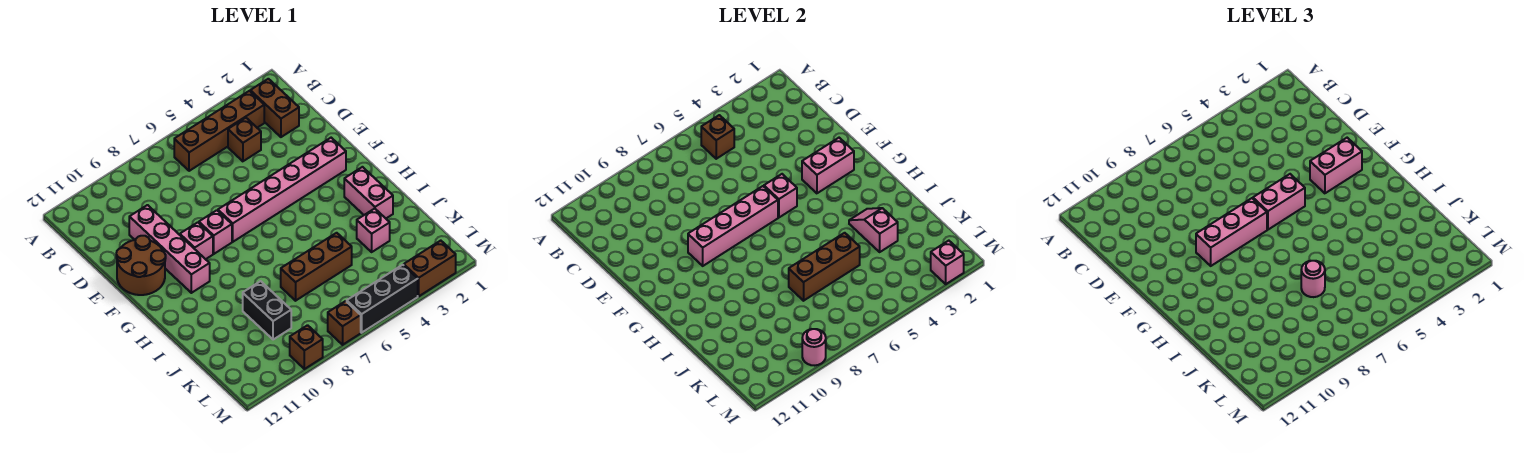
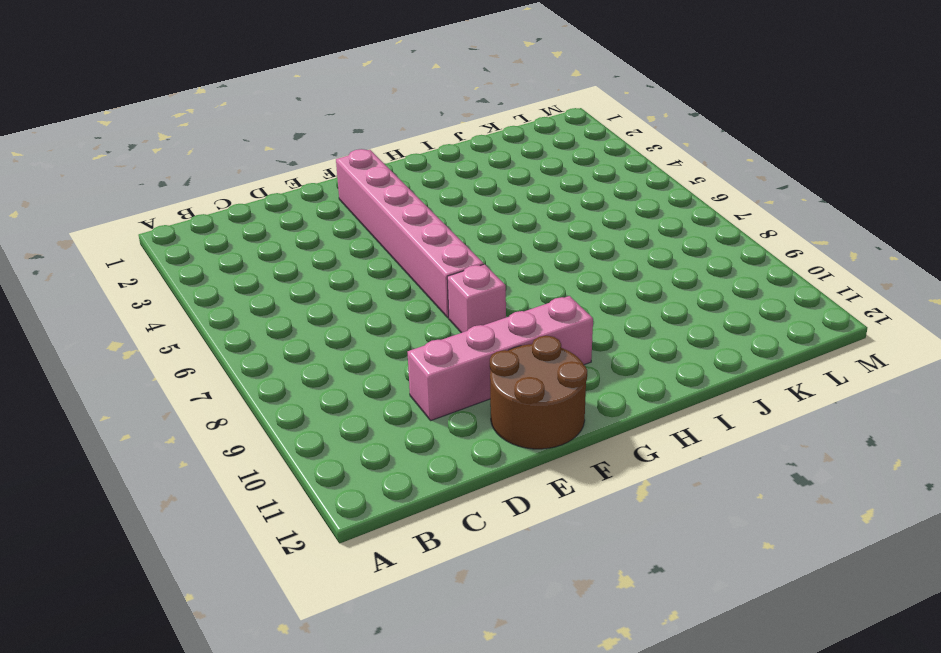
none -> brown 1x2 brick [250,79,299,137]
none -> brown 1x4 brick [174,91,264,171]
none -> brown 1x1 brick [228,118,261,161]

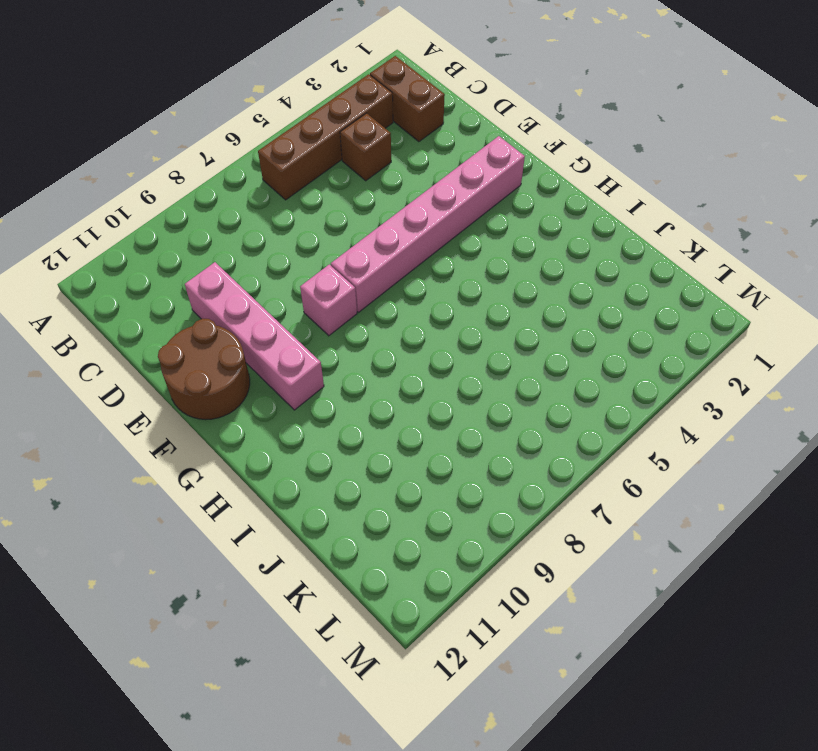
none -> pink 1x1 brick [180,222,213,259]
none -> pink 1x2 brick [344,167,393,218]
none -> pink 1x1 brick [357,209,390,252]

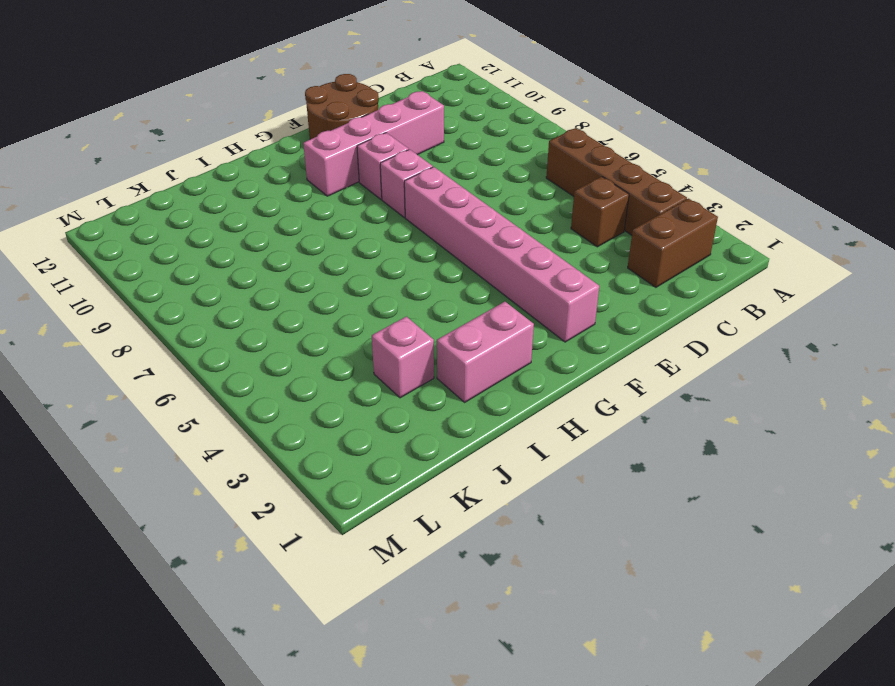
none -> brown 1x3 brick [281,233,352,301]
none -> black 1x2 brick [243,281,291,340]
none -> brown 1x2 brick [404,241,456,296]

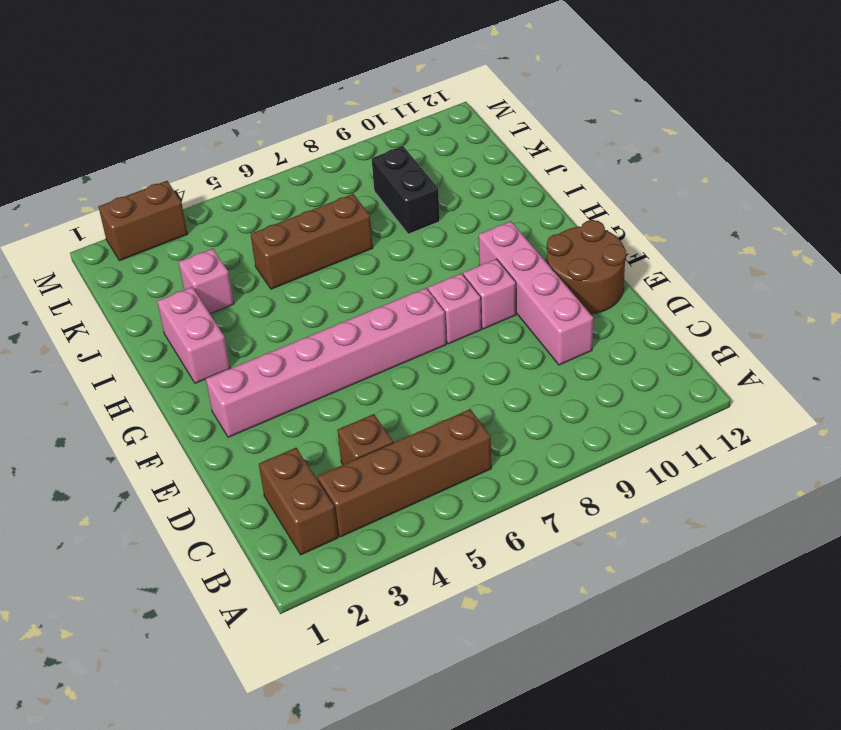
none -> black 1x3 brick [347,265,418,333]
none -> brown 1x1 brick [328,301,361,345]
none -> brown 1x1 brick [290,325,323,369]

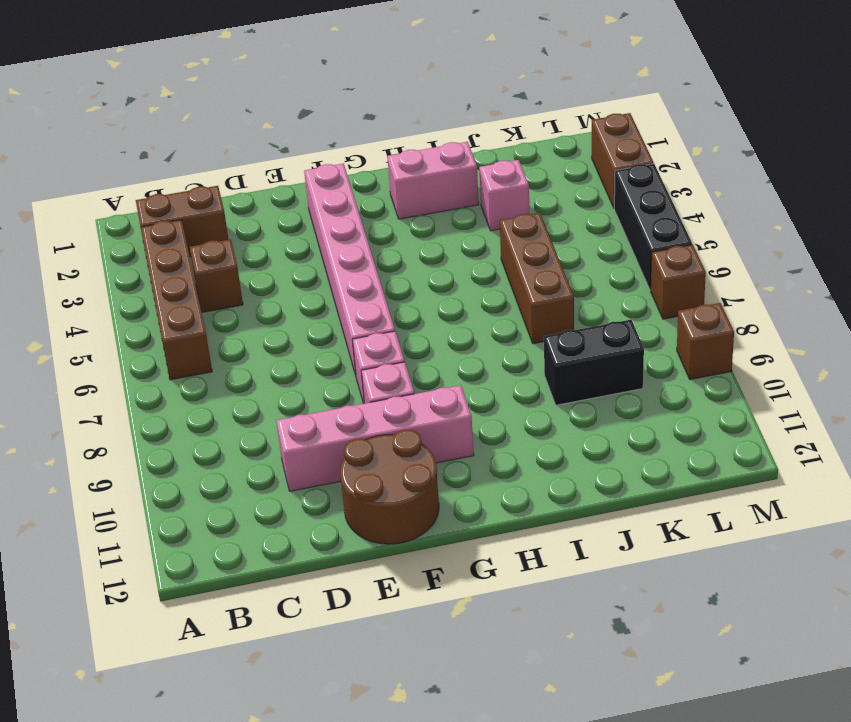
none -> brown 1x1 brick [701,115,734,159]
none -> pink 1x2 brick [802,138,854,193]
none -> pink 1x1 brick [764,174,797,217]

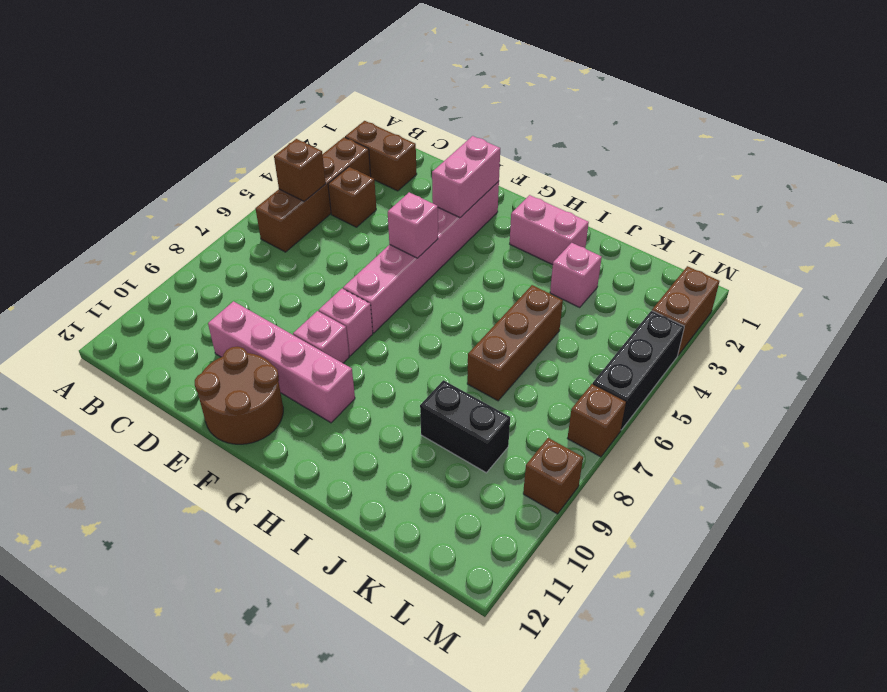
none -> pink 1x4 brick [688,186,778,266]
none -> pink 1x2 slope [849,208,898,252]
none -> brown 1x3 brick [789,233,860,301]

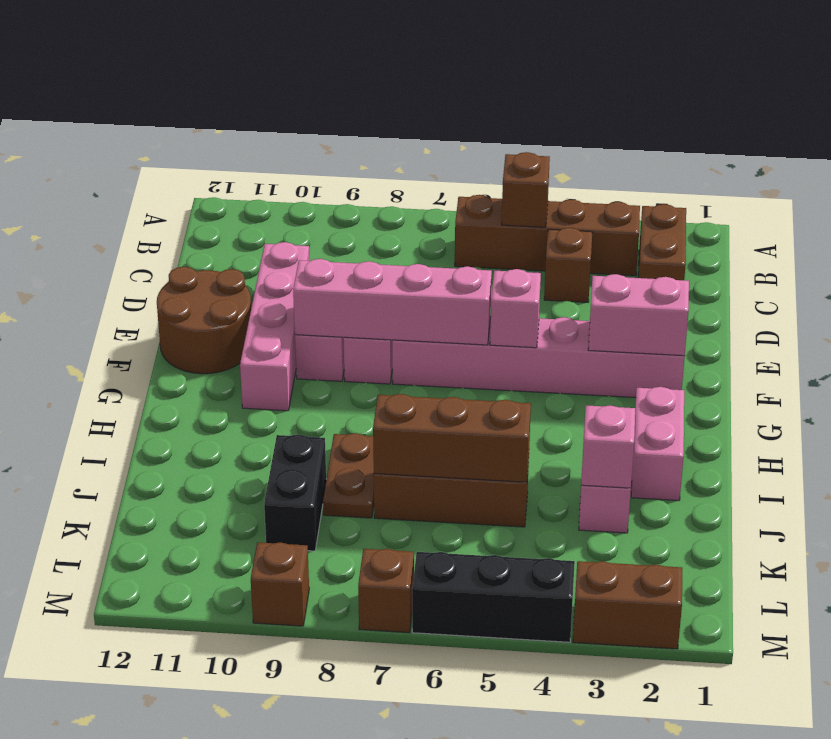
brown 1x2 plate [323,433,374,518] -> none
none -> pink 1x1 brick [931,241,964,284]
none -> pink 1x1 round brick [802,329,826,366]
none -> pink 1x2 brick [1310,138,1362,193]

